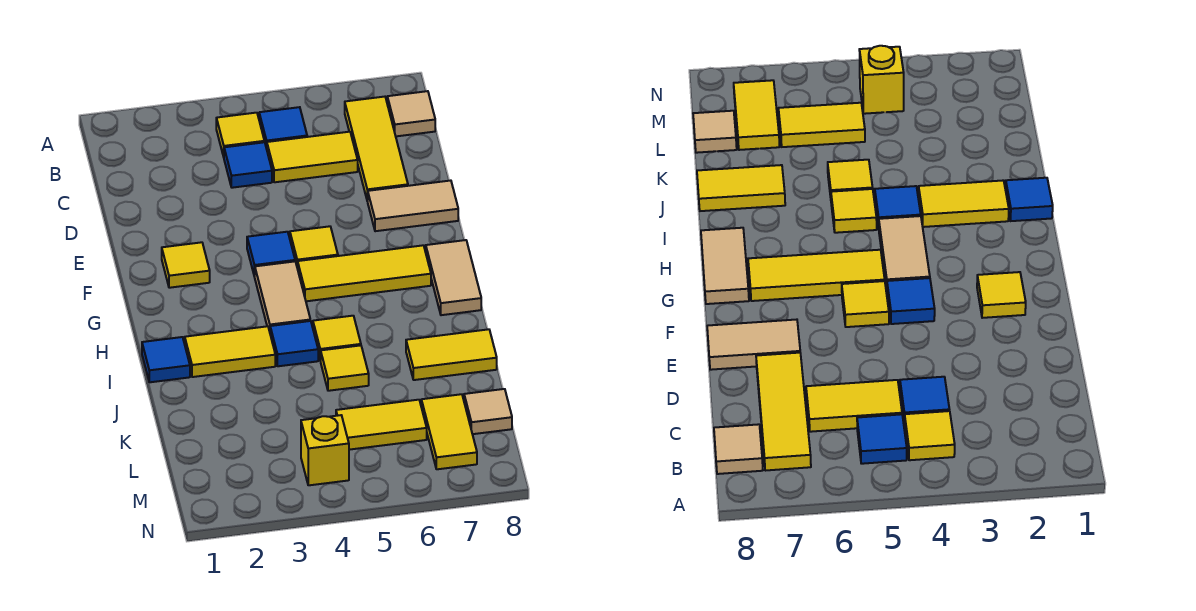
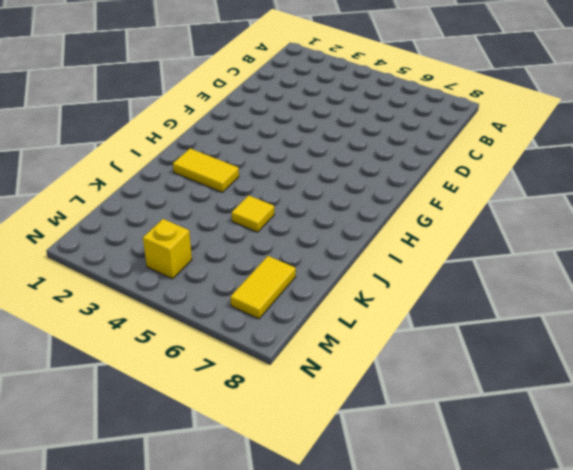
none -> yellow 1x1 tile [216,113,264,157]
none -> blue 1x1 tile [259,107,307,149]
none -> yellow 1x3 tile [345,97,408,201]

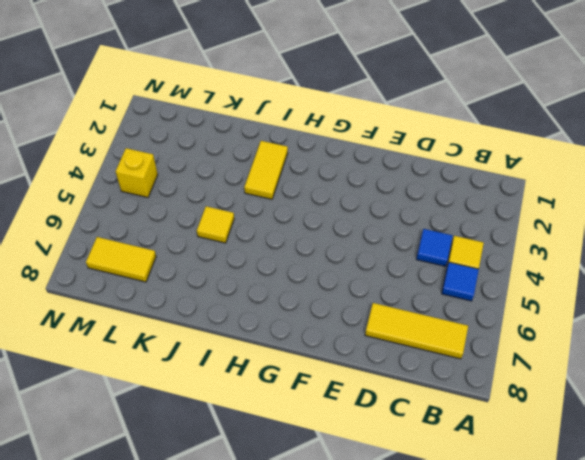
none -> tan 1x1 tile [387,91,435,136]
none -> yellow 1x2 tile [267,132,358,182]
none -> tan 1x2 tile [368,181,458,231]

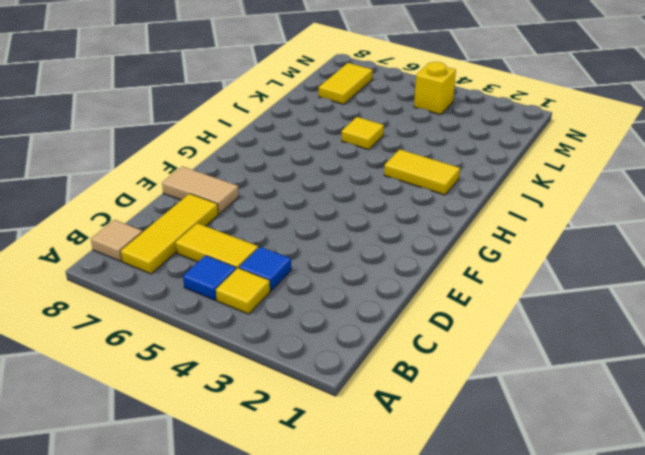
none -> yellow 1x1 tile [162,242,210,288]
none -> blue 1x1 tile [247,232,295,277]
none -> yellow 1x1 tile [290,226,338,269]

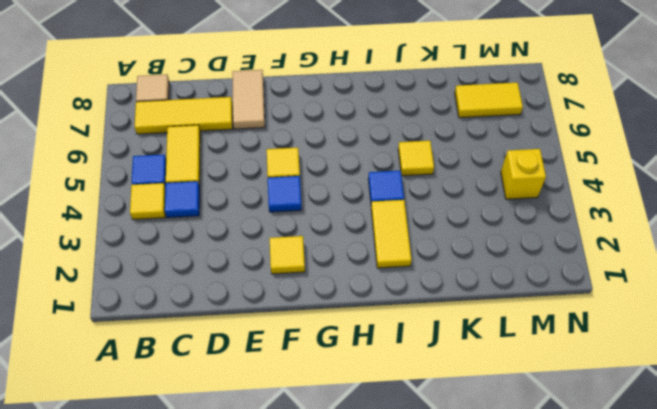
none -> tan 1x2 tile [255,261,310,331]
none -> yellow 1x3 tile [298,245,431,301]
none -> tan 1x2 tile [426,240,481,315]

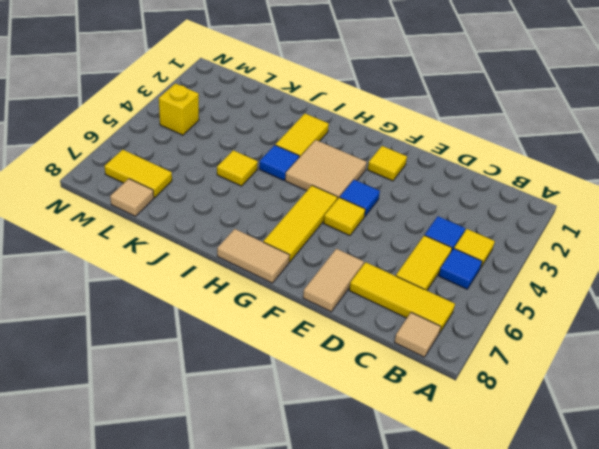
tan 2x2 tile [285,140,367,198] -> tan 1x2 tile [255,261,310,331]
none -> blue 1x1 tile [142,337,190,382]
none -> yellow 1x1 tile [313,316,361,361]
none -> yellow 1x2 tile [406,329,497,380]

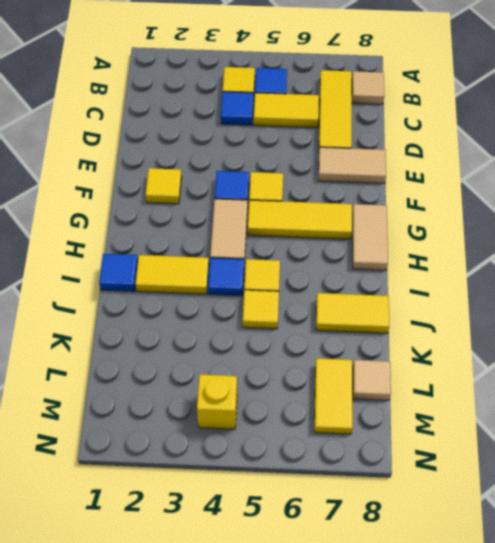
none -> yellow 1x2 tile [336,400,427,450]

